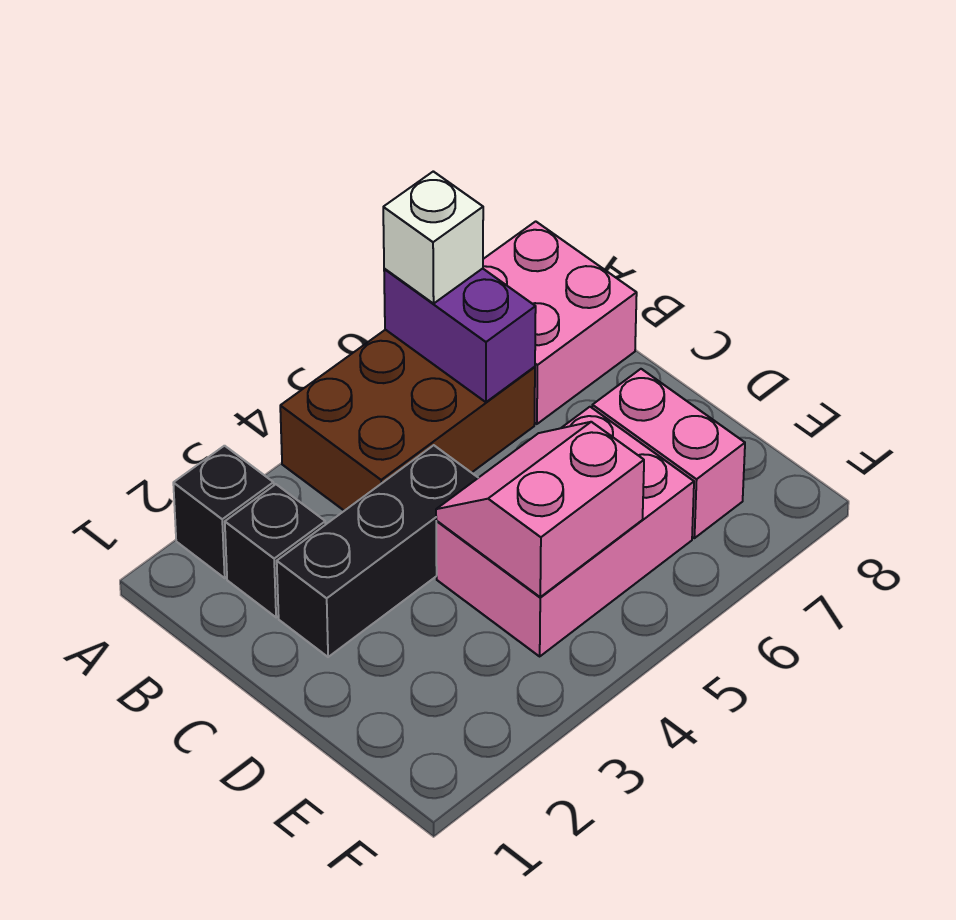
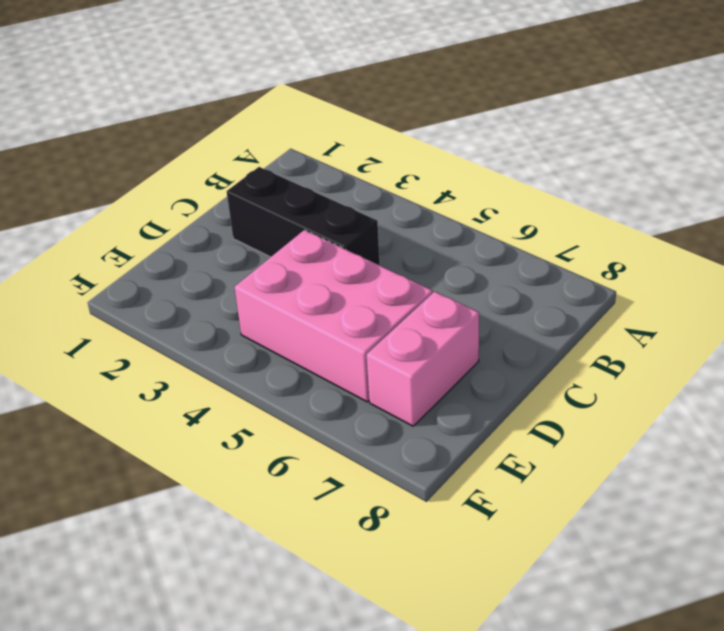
none -> black 1x1 brick [173,446,274,578]
none -> brown 2x3 brick [280,330,535,511]

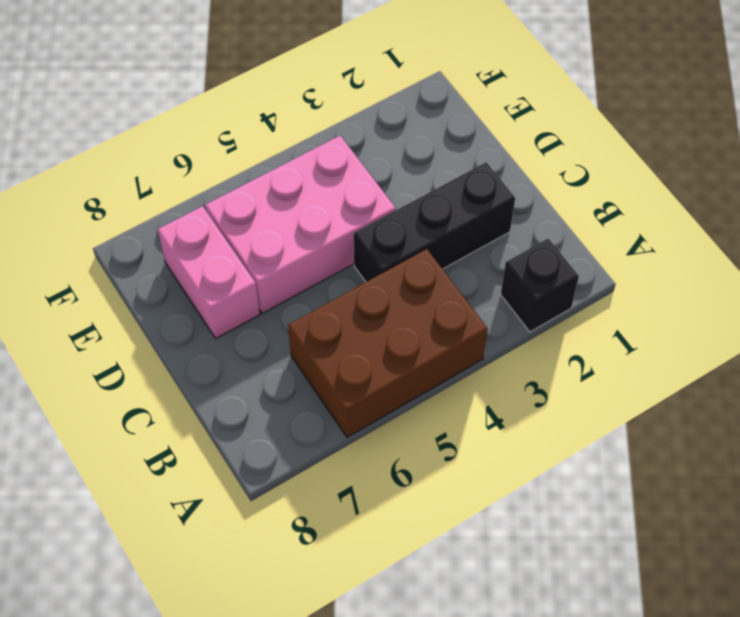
none -> pink 2x2 brick [483,221,637,424]
none -> black 1x1 brick [225,484,325,617]

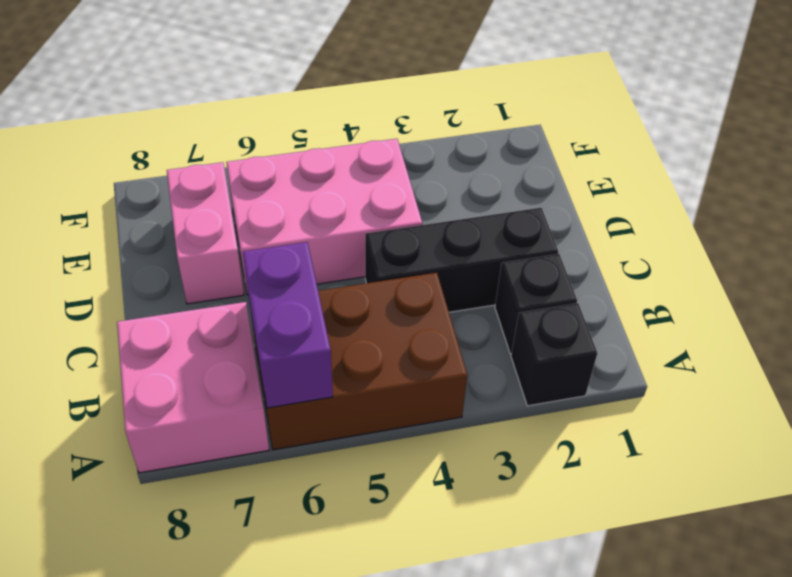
none -> pink 2x2 slope [436,422,644,597]
none -> white 1x1 brick [383,171,483,304]

